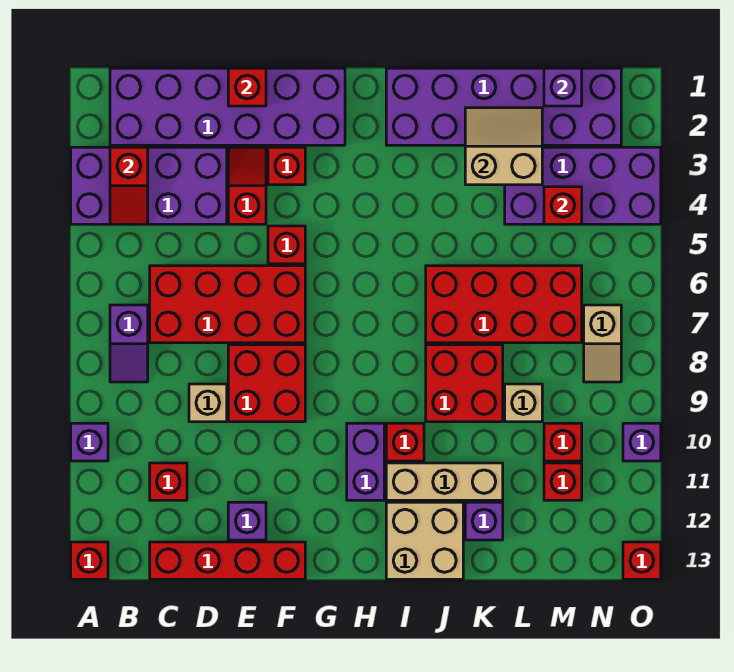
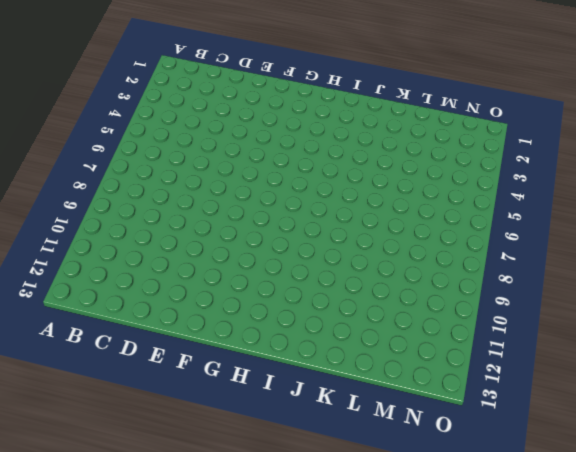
none -> purple 2x4 brick [71,147,227,224]
none -> purple 1x1 brick [71,423,108,461]
none -> red 1x1 brick [71,542,108,579]
none -> purple 2x6 brick [110,68,345,145]

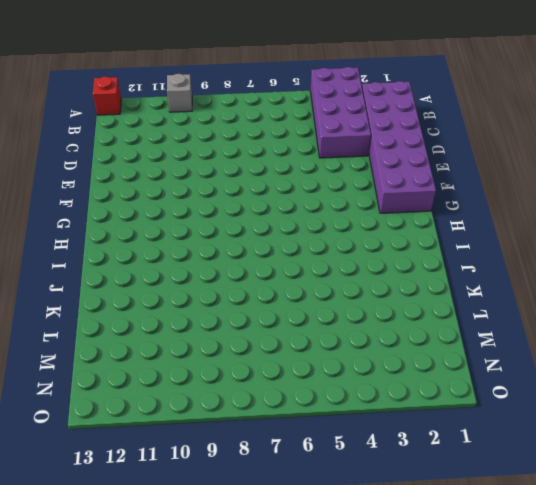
grey 1x1 brick [167,74,192,112] -> purple 1x1 brick [71,423,108,461]
none -> purple 1x2 slope [110,305,148,382]
none -> red 2x4 brick [150,266,305,343]
none -> red 1x1 brick [150,463,187,500]
none -> red 1x4 brick [150,542,305,579]

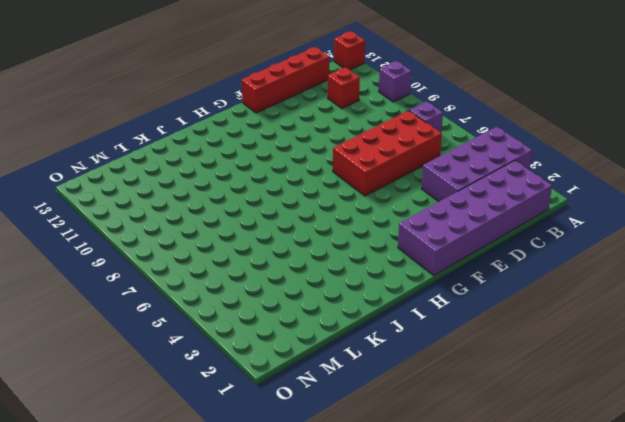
none -> tan 1x1 brick [189,384,227,422]
none -> red 1x2 slope [228,147,266,224]
none -> red 2x2 brick [228,345,305,422]
none -> purple 1x1 brick [228,502,266,540]

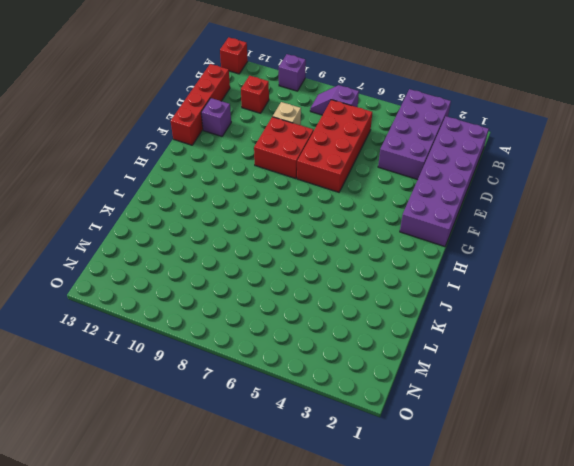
none -> red 1x2 slope [228,147,266,224]
none -> red 1x1 brick [268,147,305,185]
none -> red 1x1 brick [268,226,305,264]
none -> purple 1x2 brick [347,423,384,500]

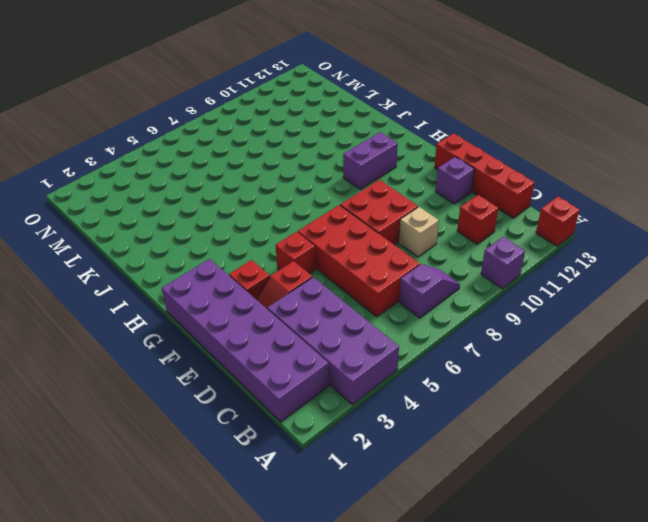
none -> purple 2x6 brick [386,68,621,145]
none -> red 1x1 brick [386,423,424,461]
none -> tan 1x3 brick [386,463,503,500]
none -> tan 2x2 brick [386,502,463,579]

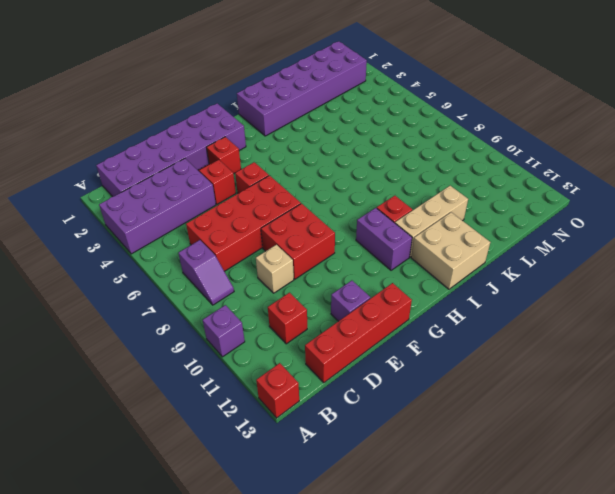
none -> red 2x4 brick [426,266,582,343]
none -> red 2x2 brick [426,345,503,422]
none -> purple 1x1 brick [465,502,503,540]
none -> purple 2x4 brick [505,147,661,224]

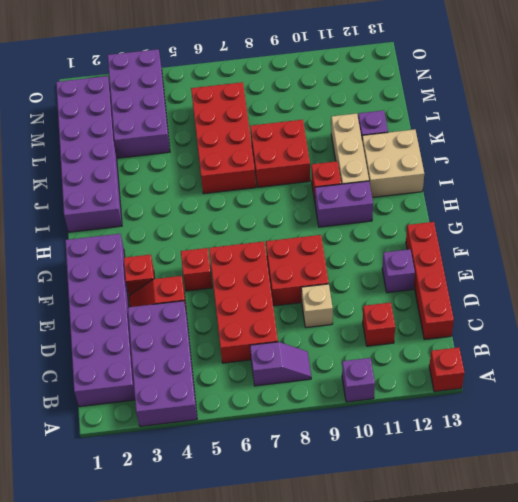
none -> tan 1x1 brick [505,384,542,422]
none -> red 1x1 brick [544,423,582,461]
none -> red 1x1 brick [544,463,582,500]
none -> tan 1x2 slope [584,305,621,382]

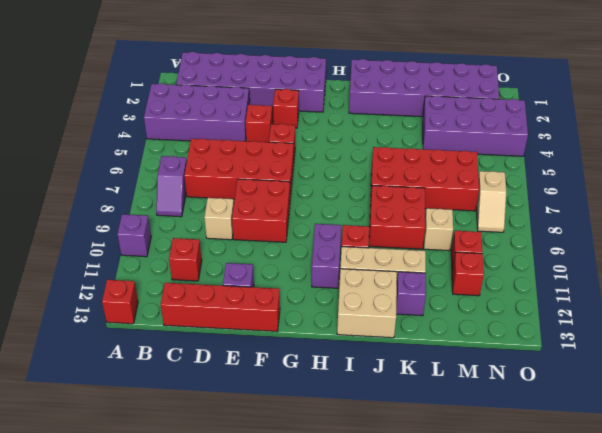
none -> purple 1x1 brick [623,423,661,461]
none -> red 1x1 brick [623,542,661,579]
none -> red 1x2 slope [110,147,148,224]
none -> red 1x1 brick [228,68,266,106]

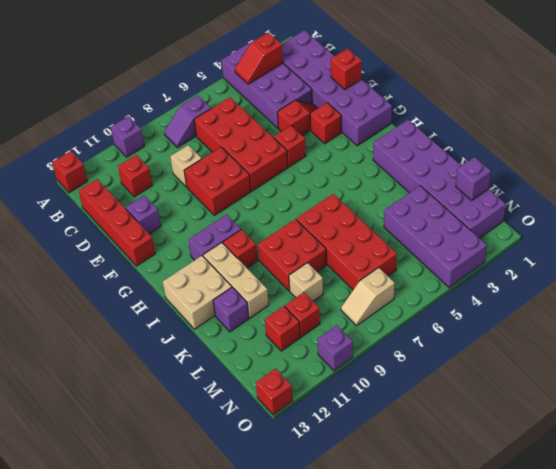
none -> tan 2x2 slope [465,108,542,185]
none -> red 1x1 brick [544,187,582,224]

